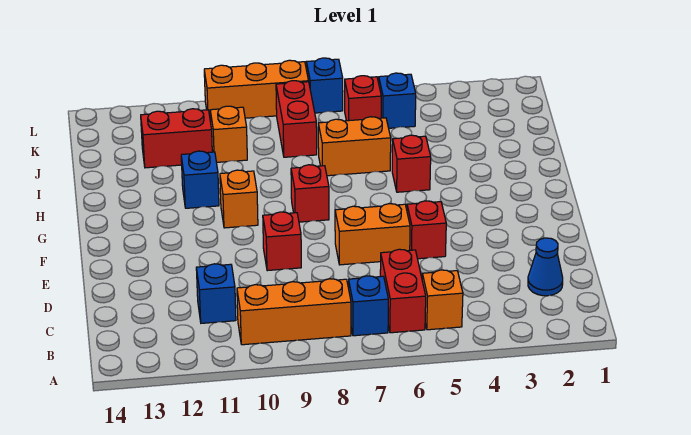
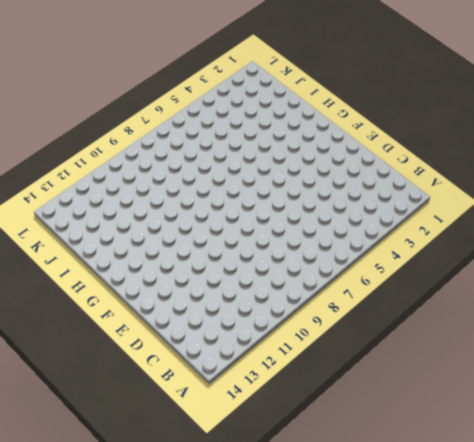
none -> orange 1x1 brick [422,270,463,330]
none -> red 1x2 brick [380,249,426,333]
none -> blue 1x1 brick [349,276,388,336]

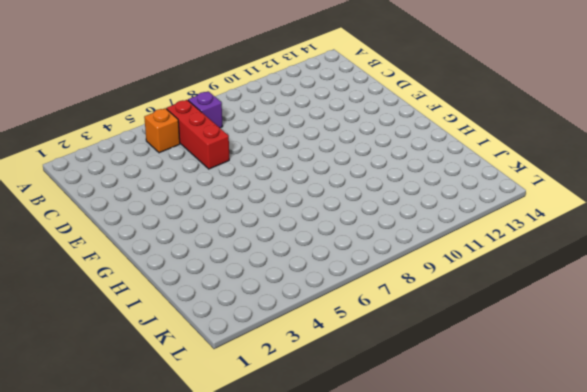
red 1x3 brick [166,100,229,169] -> red 1x2 brick [380,249,426,333]
purple 1x1 brick [188,91,223,128] -> blue 1x1 brick [349,276,388,336]
none -> orange 1x3 brick [237,279,351,345]
none -> blue 1x1 cone [528,238,563,296]
none -> blue 1x1 brick [196,264,236,323]

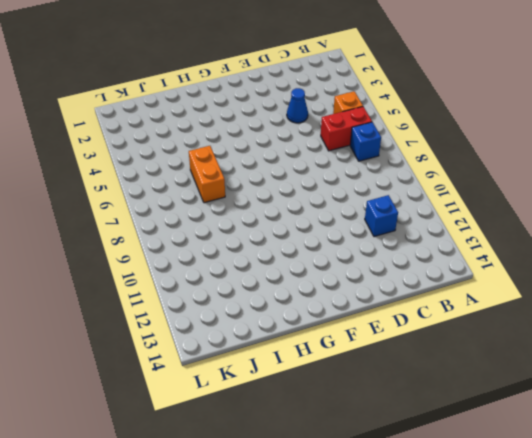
blue 1x1 cone [287,88,308,123] -> blue 1x1 cone moved to [528,238,563,296]
none -> orange 1x3 brick [237,279,351,345]
none -> red 1x1 brick [407,201,446,259]
none -> orange 1x2 brick [335,204,410,265]

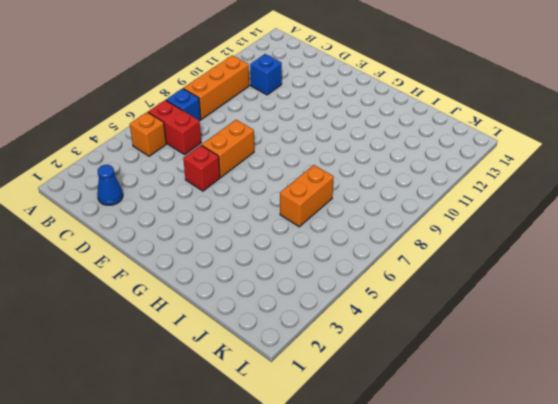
none -> red 1x1 brick [263,212,301,271]
none -> red 1x1 brick [291,165,329,222]
none -> orange 1x1 brick [220,170,258,228]

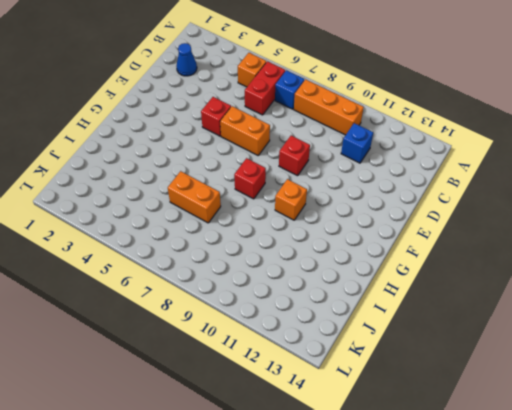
none -> red 1x1 brick [392,135,431,192]
none -> blue 1x1 brick [181,151,219,208]
none -> red 1x2 brick [276,81,317,157]

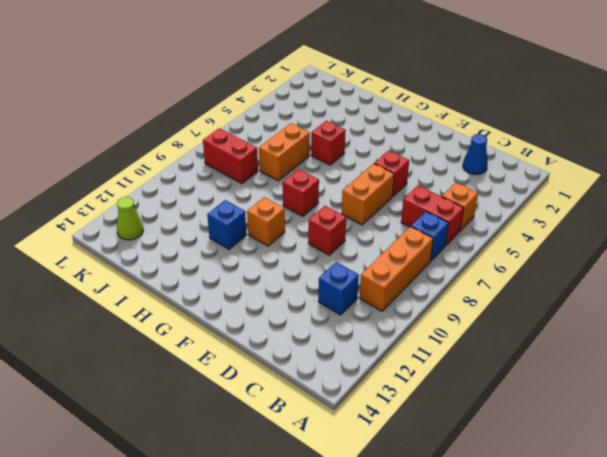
lime 1x1 cone [117,197,143,240] -> none
none -> orange 1x1 brick [210,106,247,162]
none -> red 1x2 brick [141,109,212,168]
none -> blue 1x1 brick [379,73,416,128]

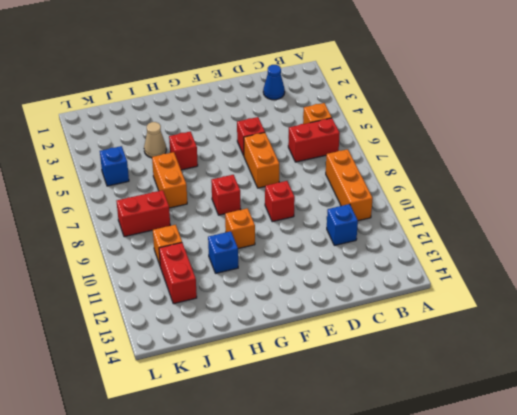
tan 1x1 cone [144,122,166,158] -> none
none -> blue 1x1 brick [349,276,388,336]
none -> red 1x1 brick [345,76,381,121]
none -> blue 1x1 brick [306,58,343,113]

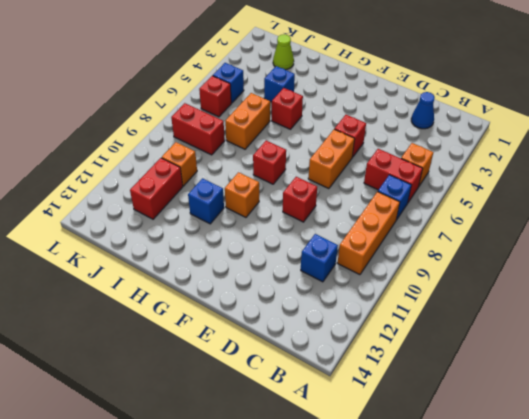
blue 1x1 brick [264,66,295,102] -> blue 1x1 brick moved to [306,58,343,113]
lime 1x1 cone [273,34,294,70] -> none
none -> orange 1x3 brick [204,60,309,120]

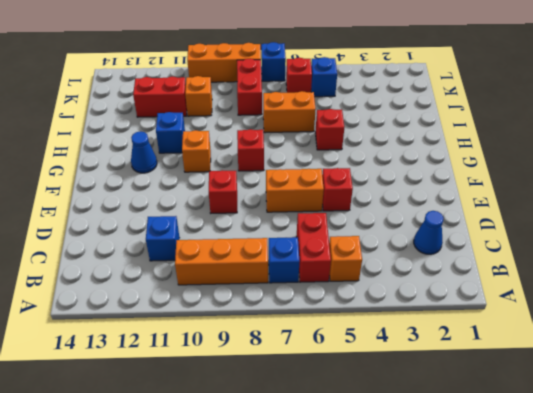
blue 1x1 cone [131,131,157,173] -> none

